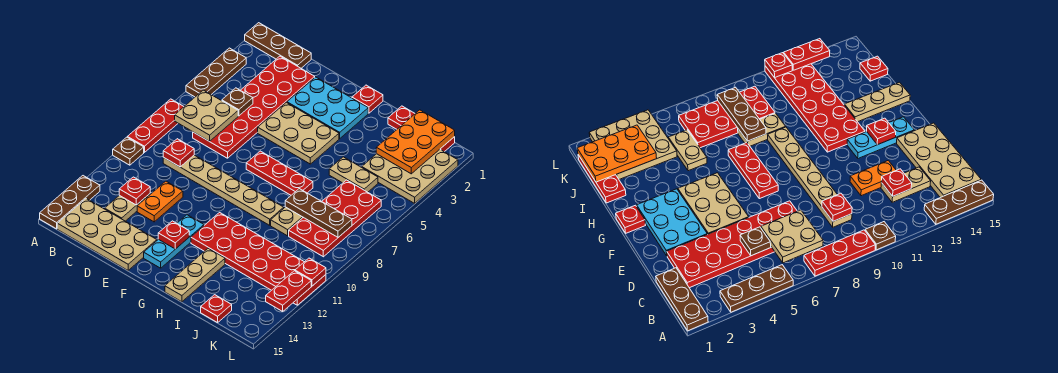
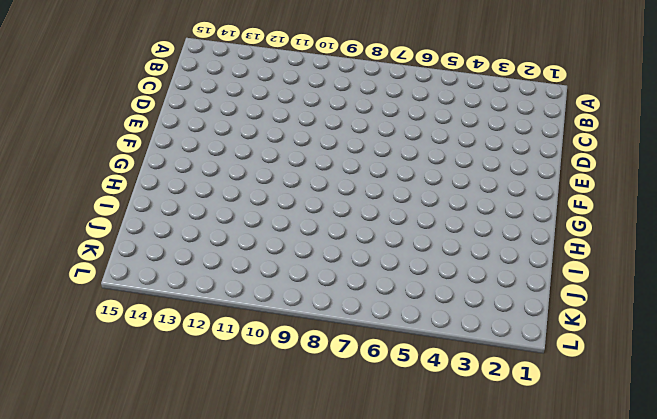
none -> brown 1x3 plate [245,23,311,68]
none -> brown 1x3 plate [186,48,246,97]
none -> red 1x3 plate [128,99,184,152]
none -> brown 1x1 plate [113,137,144,165]

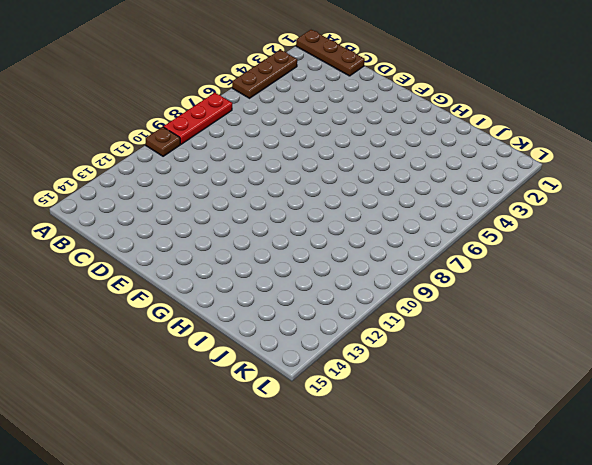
none -> brown 1x3 plate [40,176,100,229]
none -> tan 2x4 plate [57,199,157,270]
none -> red 2x6 plate [193,56,315,158]
none -> tan 1x6 plate [163,155,284,225]

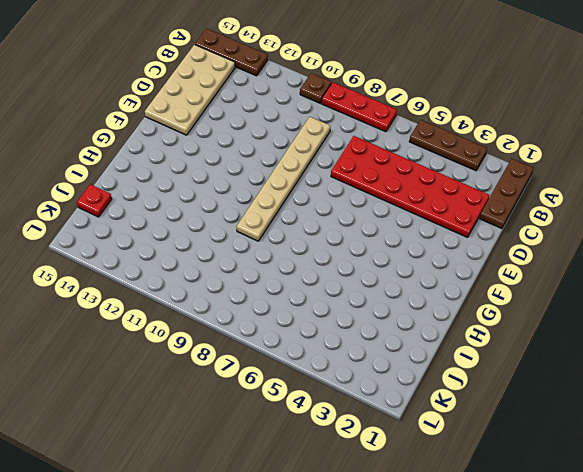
none -> tan 1x2 plate [105,194,150,221]
none -> orange 1x2 plate [137,181,183,222]
none -> cyan 2x3 plate [287,77,368,138]
none -> tan 2x3 plate [258,102,339,164]

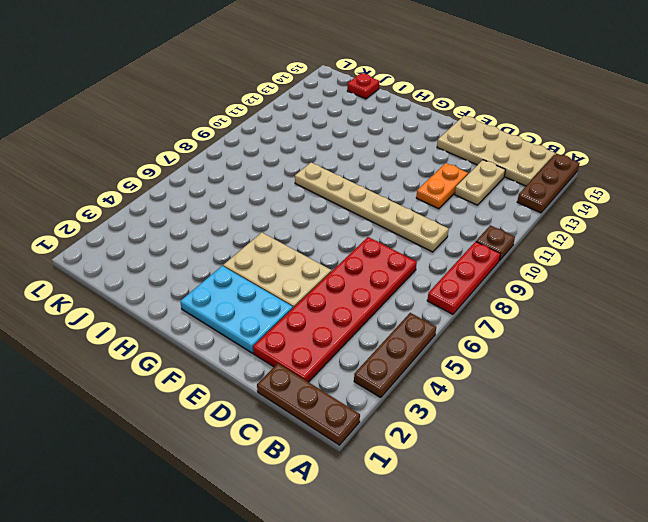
none -> red 1x3 plate [246,151,313,195]
none -> cyan 1x3 plate [144,215,204,268]
none -> red 1x1 plate [352,85,383,113]
none -> red 2x6 plate [191,213,326,305]

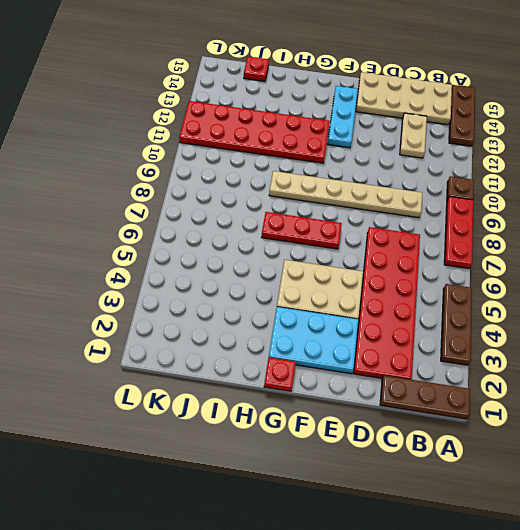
none -> orange 1x2 plate [137,181,183,222]
none -> tan 1x3 plate [165,248,225,302]
none -> red 1x3 plate [388,106,455,152]
none -> tan 1x2 plate [329,157,378,192]

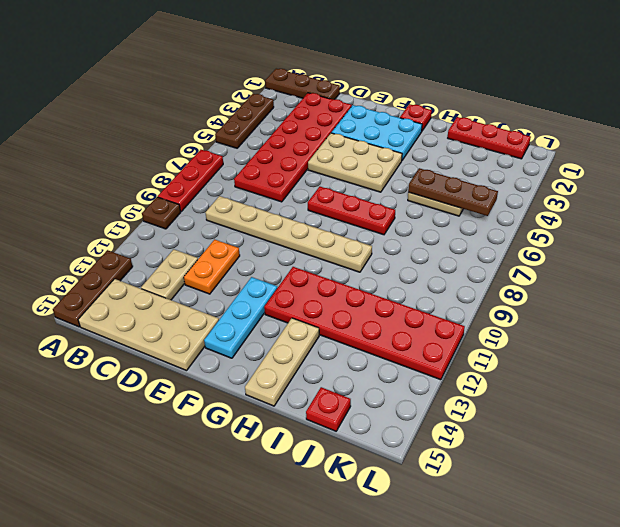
brown 1x3 plate [408,168,498,216] -> brown 1x3 plate moved to [285,189,352,237]
none -> tan 1x2 plate [271,207,303,236]
none -> tan 3x3 plate [362,149,458,203]
none -> red 2x4 plate [289,180,381,257]
none -> tan 2x2 plate [175,90,238,141]

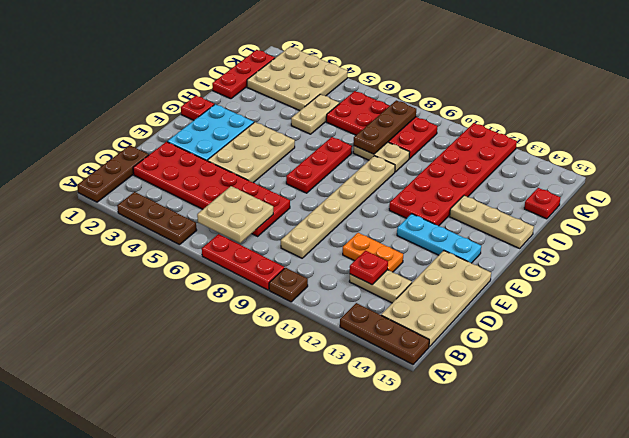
none -> brown 1x1 plate [222,88,253,116]
none -> red 1x1 plate [163,139,194,167]
none -> red 1x1 plate [158,221,189,249]
none -> orange 2x3 plate [376,110,455,174]

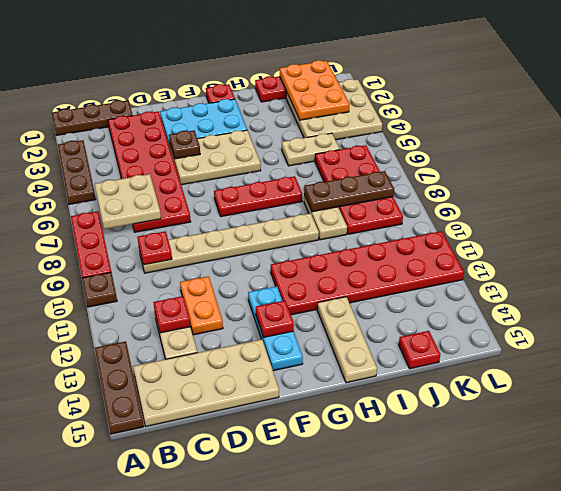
brown 1x1 plate [169,131,200,159] -> brown 1x1 plate moved to [222,88,253,116]
none -> red 1x1 plate [295,258,326,286]
none -> red 1x2 plate [266,271,311,311]

